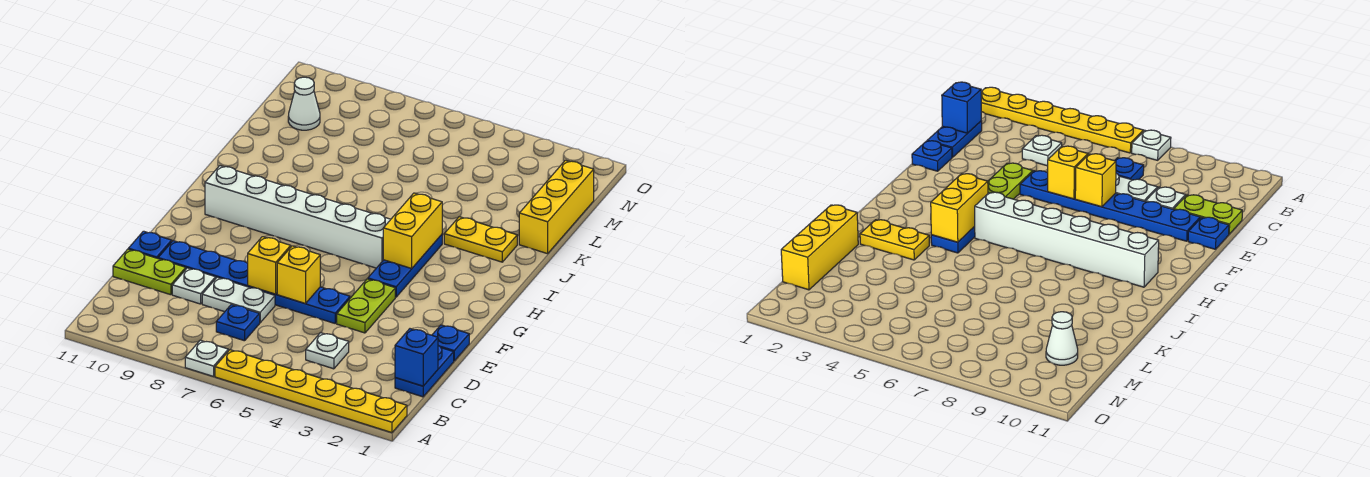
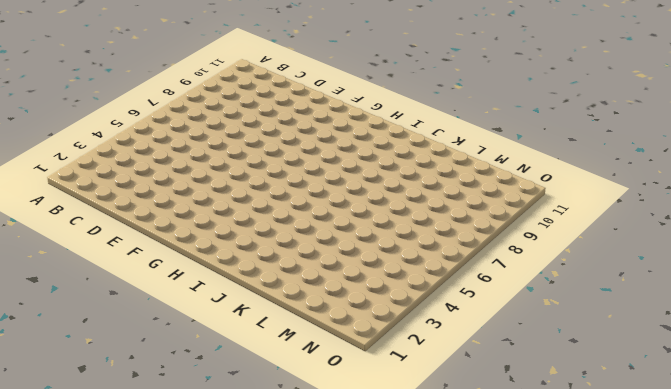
none -> yellow 1x6 plate [215,350,407,433]
none -> white 1x1 plate [185,340,228,376]
none -> blue 1x2 plate [395,346,454,397]

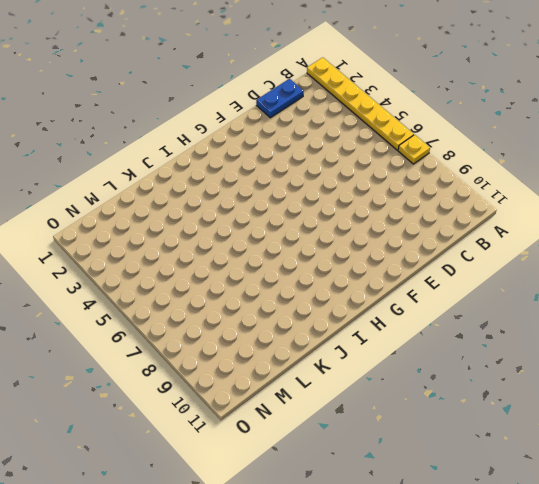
yellow 1x1 plate [398,135,430,164] -> white 1x1 plate [185,340,228,376]
none -> white 1x1 plate [306,333,349,369]
none -> blue 1x1 plate [216,305,260,341]
none -> white 1x2 plate [202,277,275,323]

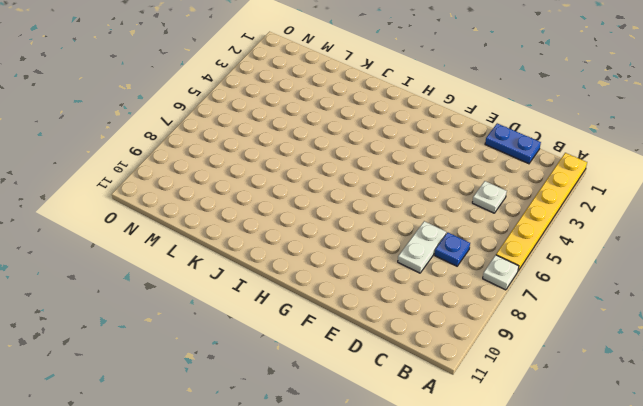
none -> white 1x1 plate [172,268,216,304]
none -> lime 1x2 plate [113,249,186,295]
none -> blue 1x1 plate [432,325,469,361]

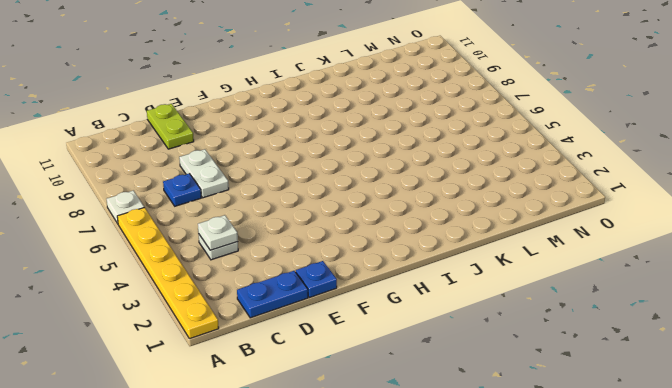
white 1x1 plate [198,215,238,250] -> white 1x1 plate moved to [172,268,216,304]
none -> lime 1x2 plate [337,279,395,333]
none -> blue 1x6 plate [158,241,350,323]
none -> blue 1x1 plate [128,231,172,258]

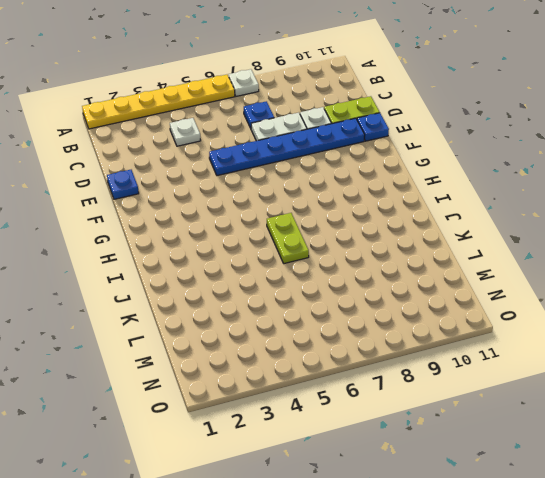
lime 1x2 plate [267,213,309,264] -> lime 1x2 plate moved to [337,279,395,333]
none -> blue 1x2 plate [395,346,454,397]
none -> blue 1x3 plate [368,235,442,297]
none -> white 1x6 brick [205,166,391,268]

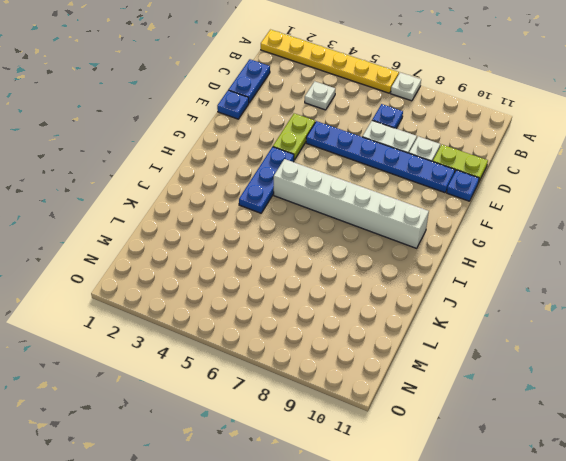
none -> yellow 1x2 plate [444,217,517,262]
none -> yellow 1x3 brick [519,160,594,254]
none -> white 1x1 cone [288,77,320,130]

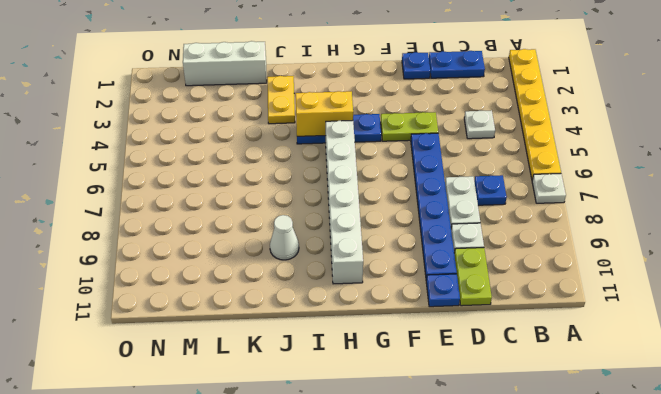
white 1x1 cone [270,215,299,260] -> white 1x1 cone moved to [288,77,320,130]
white 1x3 brick [183,41,267,86] -> yellow 1x3 brick [519,160,594,254]
none -> blue 1x1 brick [395,329,438,386]
none -> yellow 1x1 brick [277,246,320,304]
none -> yellow 1x1 brick [248,237,291,294]

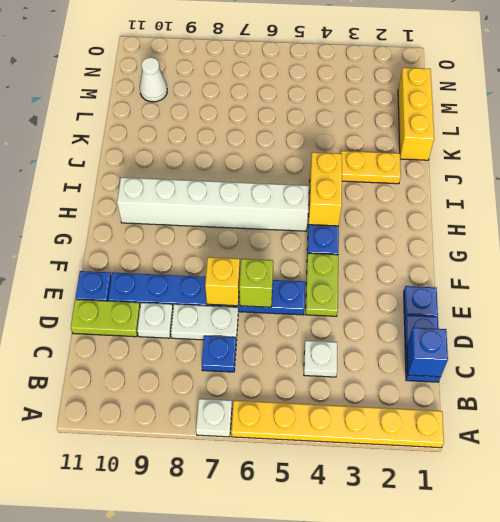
lime 1x1 brick [239,259,273,307] -> yellow 1x1 brick [277,246,320,304]

